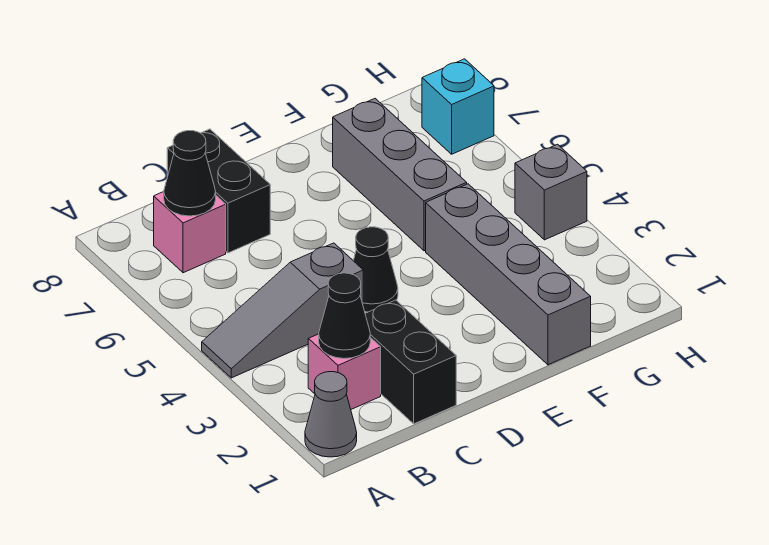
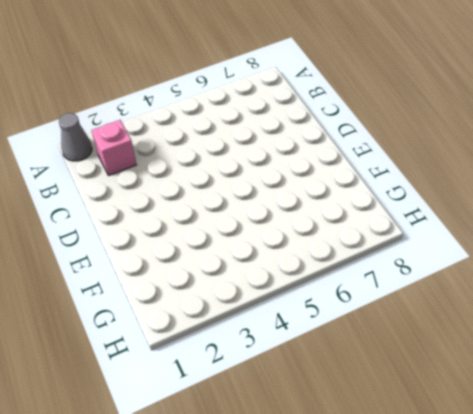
none -> grey 1x3 slope [202,243,363,378]
none -> pink 1x1 brick [154,192,226,273]
none -> black 1x2 brick [365,300,456,424]

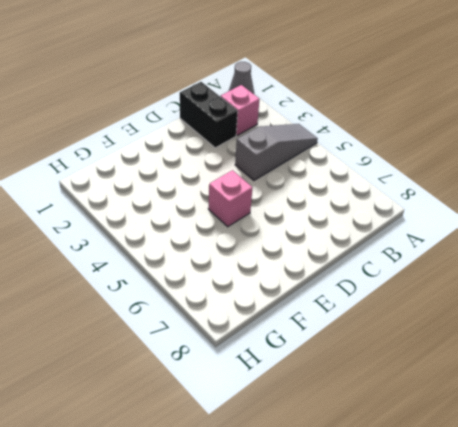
pink 1x1 brick [208,170,252,227] -> pink 1x1 brick moved to [154,192,226,273]
none -> black 1x2 brick [167,129,270,253]
none -> black 1x1 cone [353,227,398,312]
none -> grey 1x4 brick [426,184,591,365]

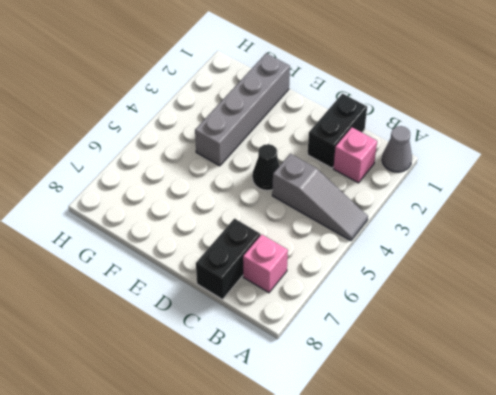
none -> grey 1x3 brick [333,99,467,251]
none -> grey 1x1 brick [515,144,587,240]
none -> cyan 1x1 brick [422,59,494,154]

